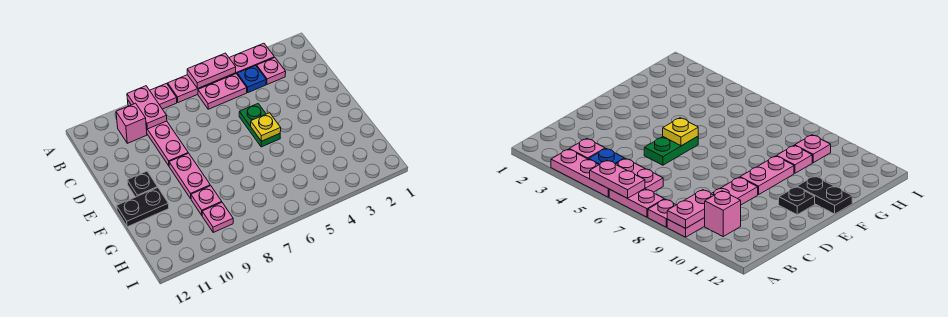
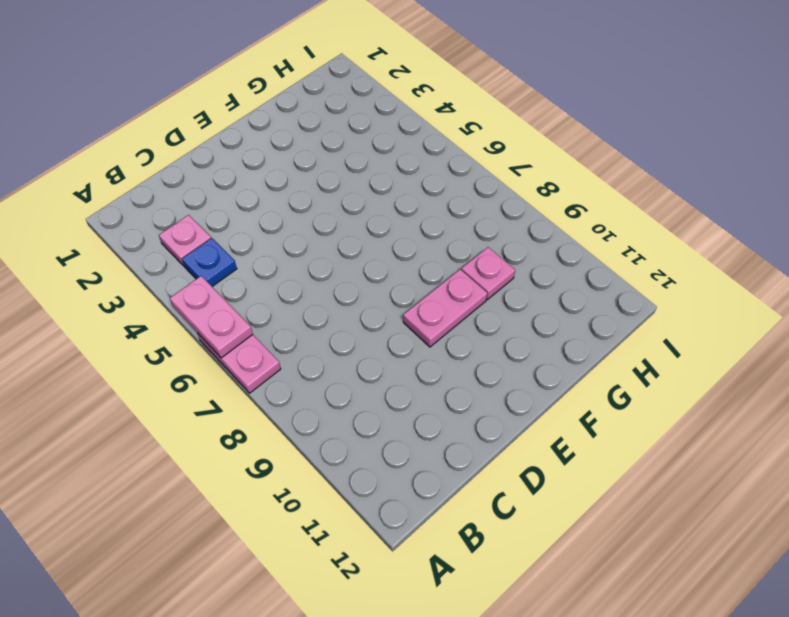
none -> pink 1x3 plate [216,43,274,82]
none -> pink 1x1 plate [150,84,177,109]
none -> pink 1x4 plate [128,101,188,166]

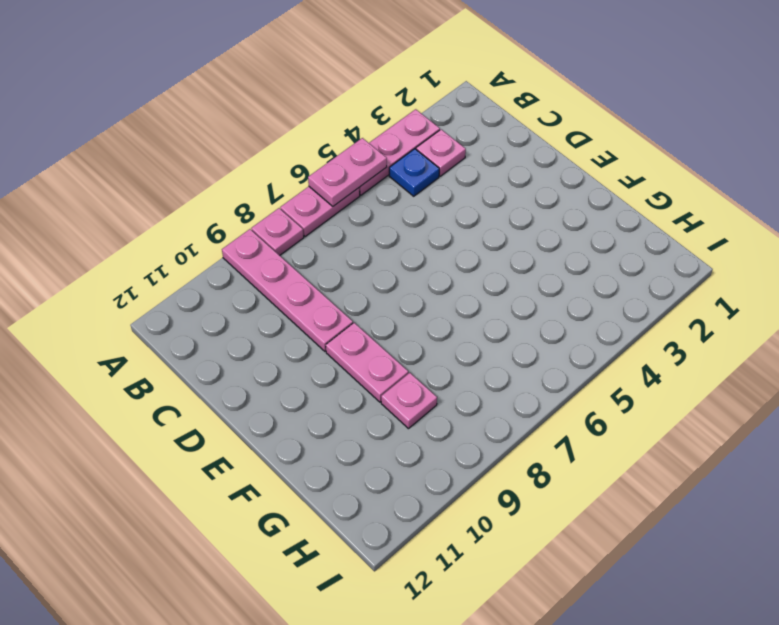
none -> pink 1x2 plate [198,74,247,109]
none -> pink 1x1 brick [116,103,147,143]
none -> green 1x2 plate [239,104,280,147]

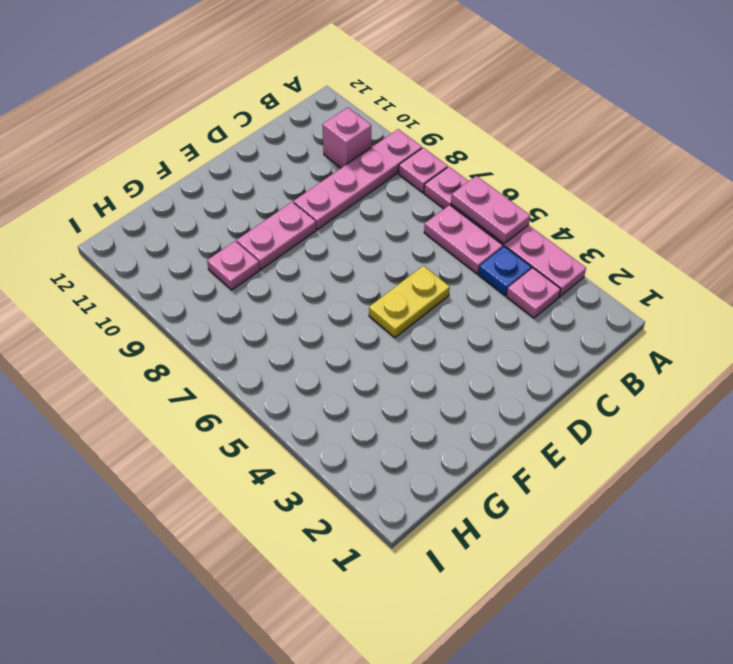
yellow 1x2 plate [369,266,450,338] -> green 1x2 plate [239,104,280,147]
none -> black 1x1 plate [127,171,158,197]
none -> black 1x2 plate [117,188,169,227]
none -> pink 1x1 plate [202,203,233,232]

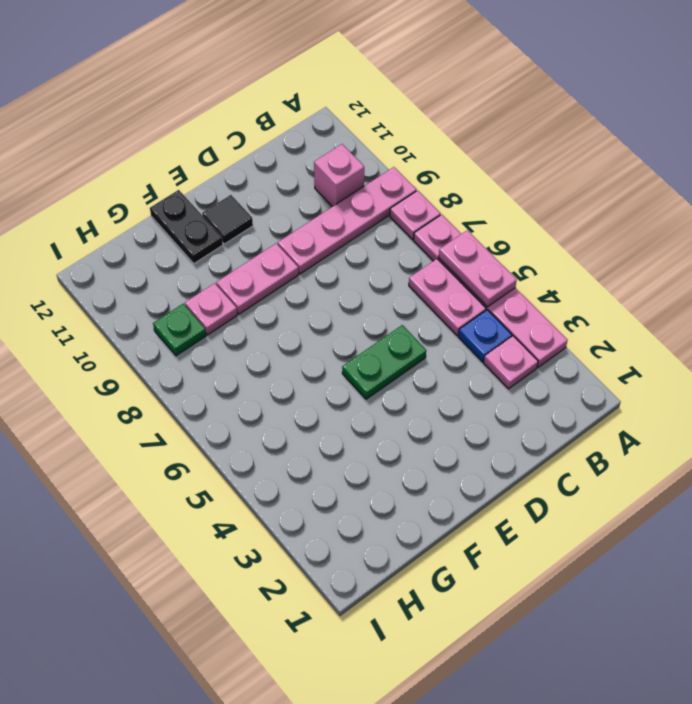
black 1x1 tile [202,195,253,244] -> black 1x1 plate [127,171,158,197]
green 1x1 plate [153,304,206,356] -> pink 1x1 plate [202,203,233,232]
none -> pink 1x2 plate [127,86,167,129]
none -> yellow 1x1 plate [251,113,281,141]

